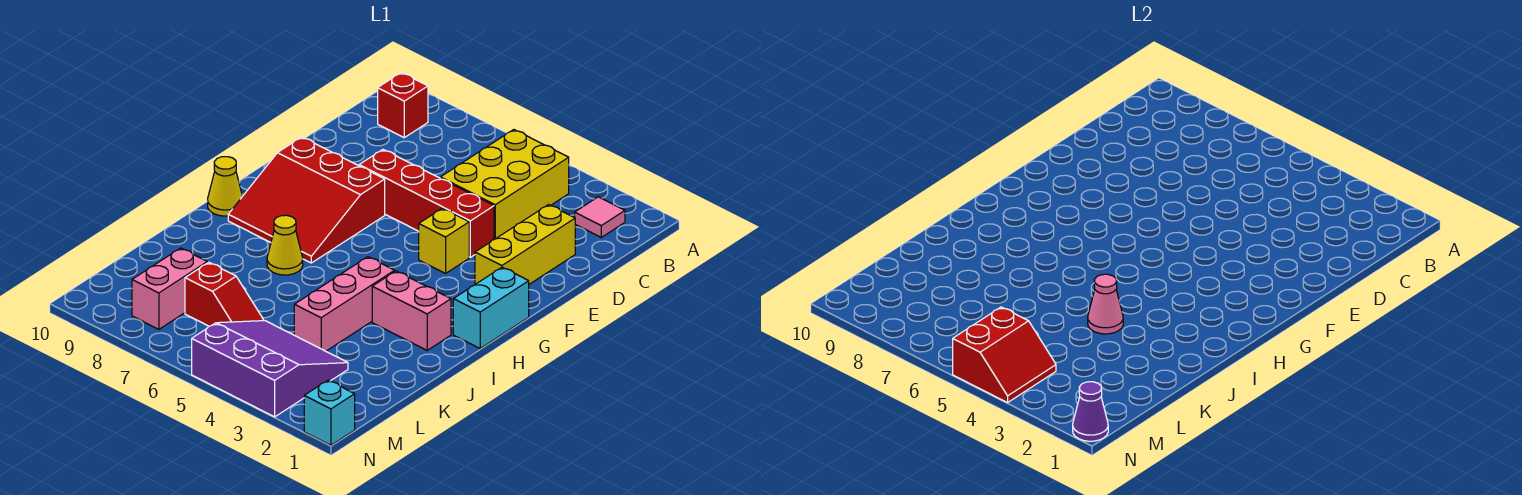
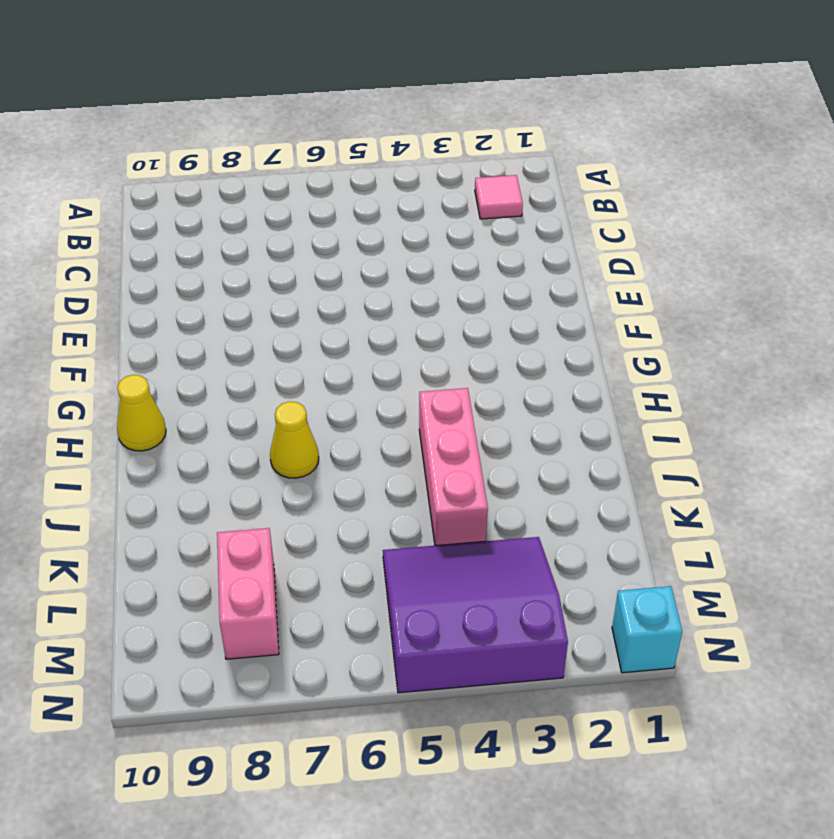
none -> yellow 2x3 brick [440,130,569,239]
none -> red 1x1 brick [378,72,428,138]
none -> yellow 1x3 brick [475,205,575,284]

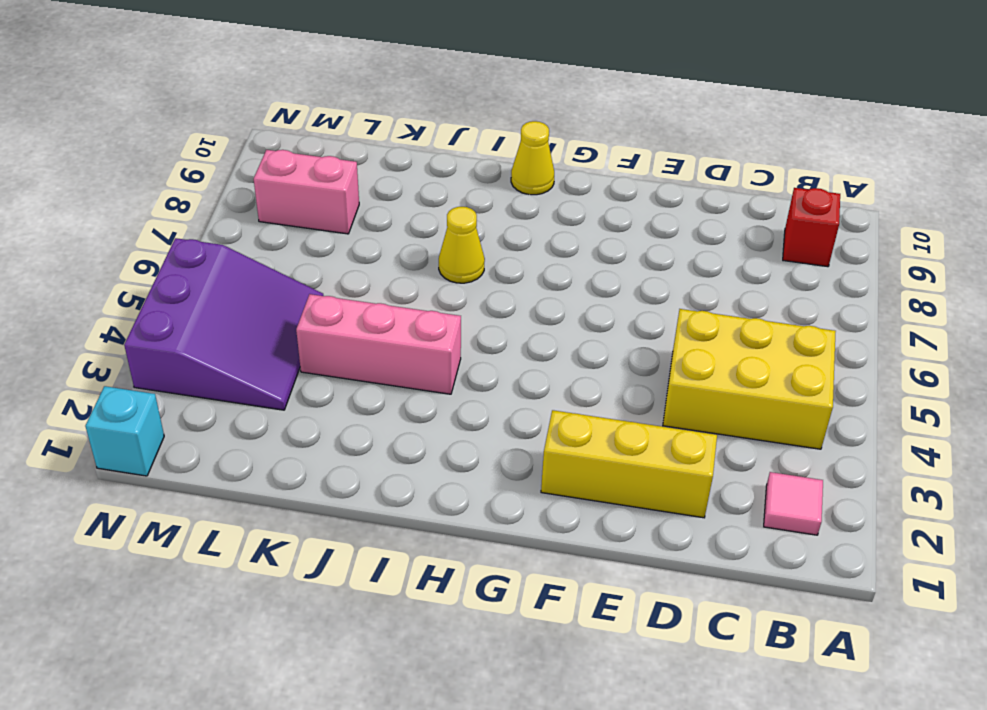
none -> red 1x4 brick [359,150,494,257]
none -> yellow 1x1 brick [419,208,469,273]
none -> red 3x3 slope [228,137,385,263]

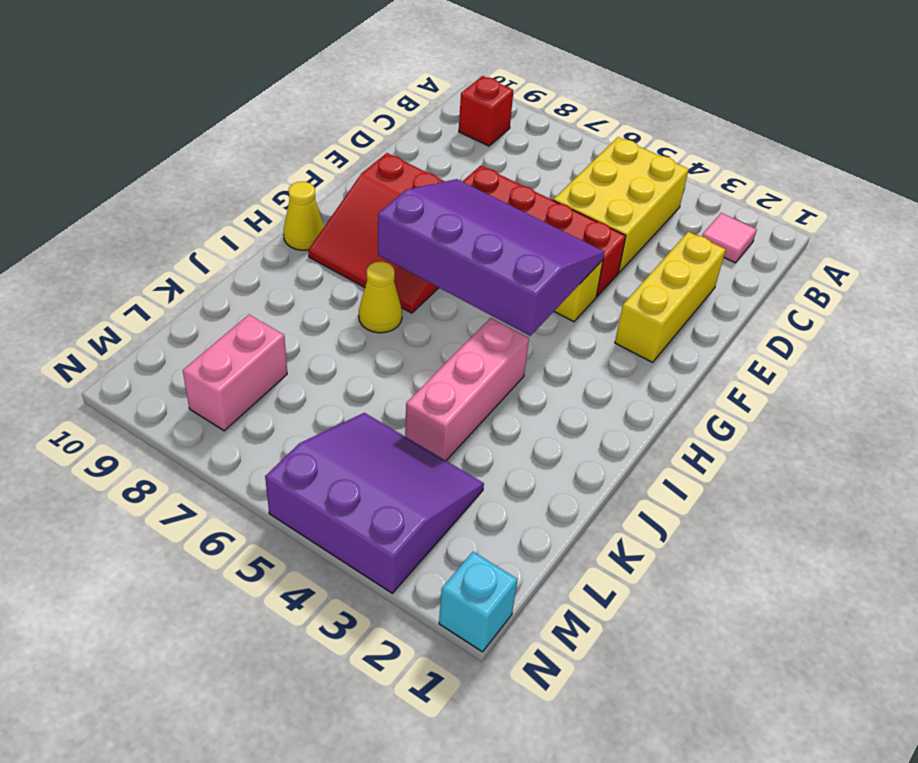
purple 3x4 slope [378,179,605,336] -> none
none -> cyan 1x2 brick [453,267,529,348]
none -> pink 1x2 brick [372,271,451,350]
none -> red 1x2 slope [185,262,264,326]

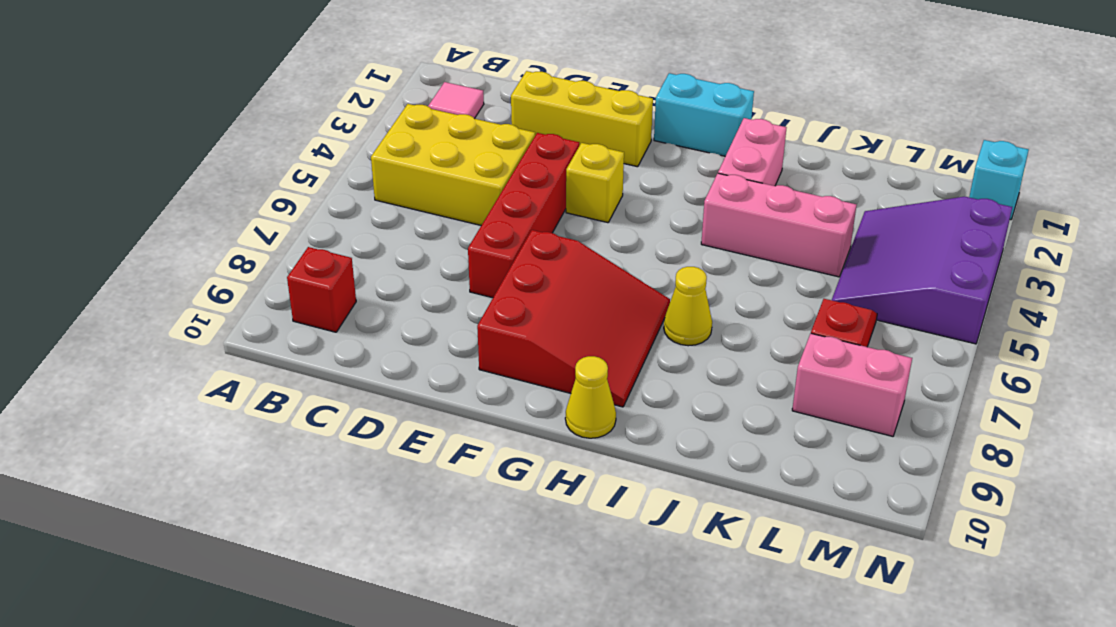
none -> pink 1x1 cone [1088,274,1123,334]
none -> red 2x2 slope [953,307,1056,403]
none -> purple 1x1 cone [1073,382,1108,441]

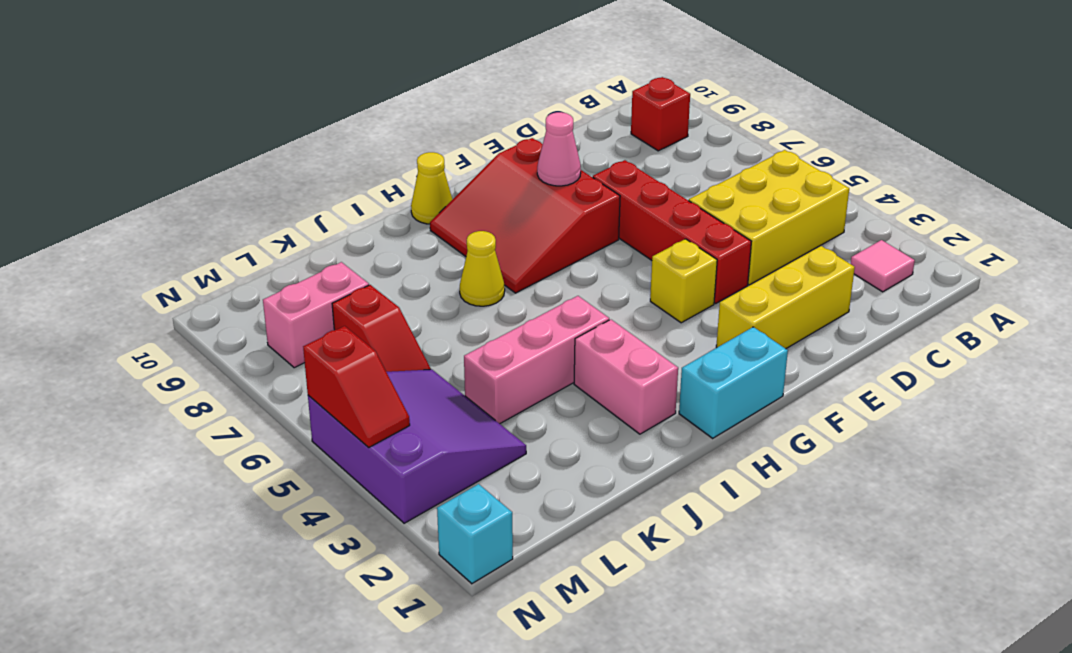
pink 1x1 cone [537,112,581,186] -> pink 1x1 cone moved to [1088,274,1123,334]
red 1x2 slope [303,326,410,448] -> red 2x2 slope [953,307,1056,403]
none -> purple 1x1 cone [1073,382,1108,441]

